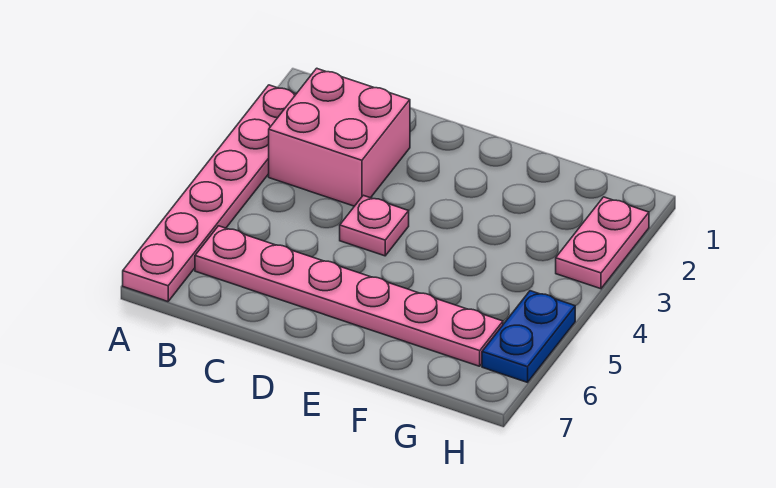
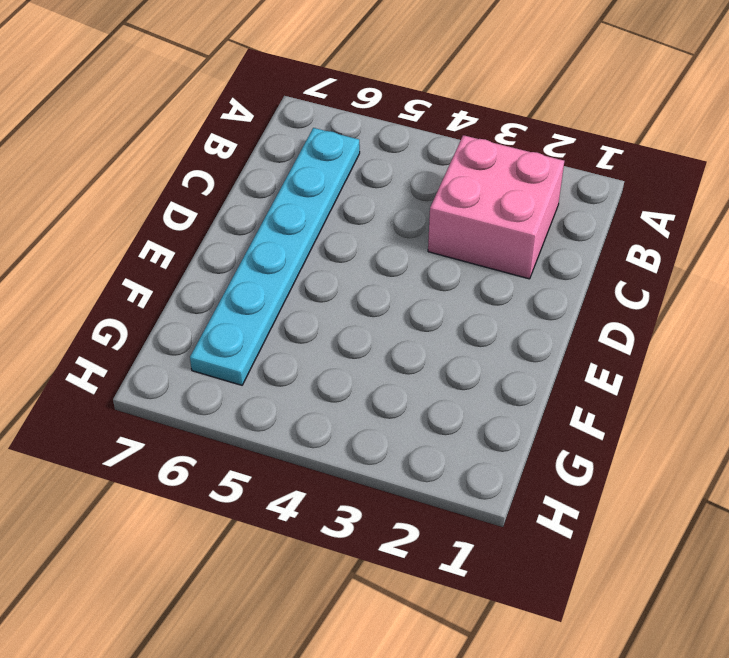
cyan 1x6 plate [190,128,360,385] -> pink 1x6 plate [195,226,503,366]
none -> pink 1x6 plate [123,85,296,302]
none -> pink 1x1 plate [340,195,409,256]

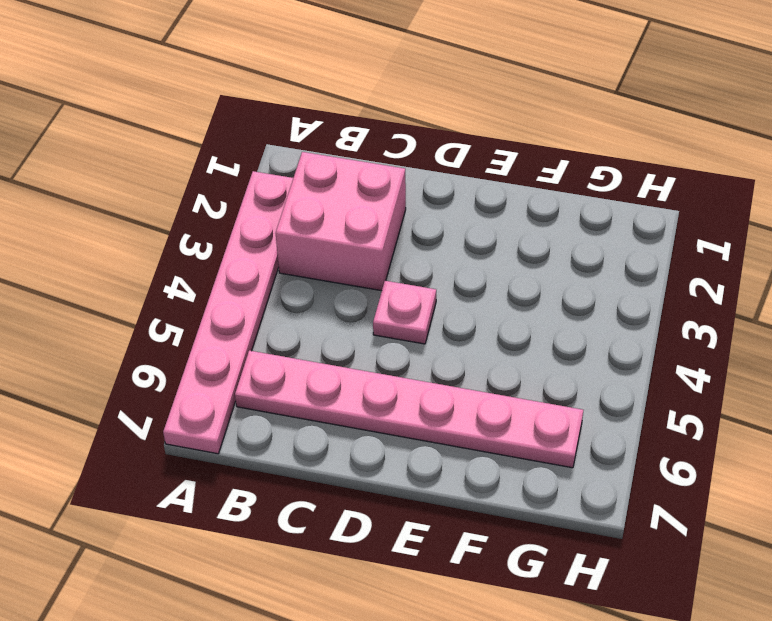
none -> pink 1x2 plate [556,197,649,289]
none -> blue 1x2 plate [482,291,575,382]

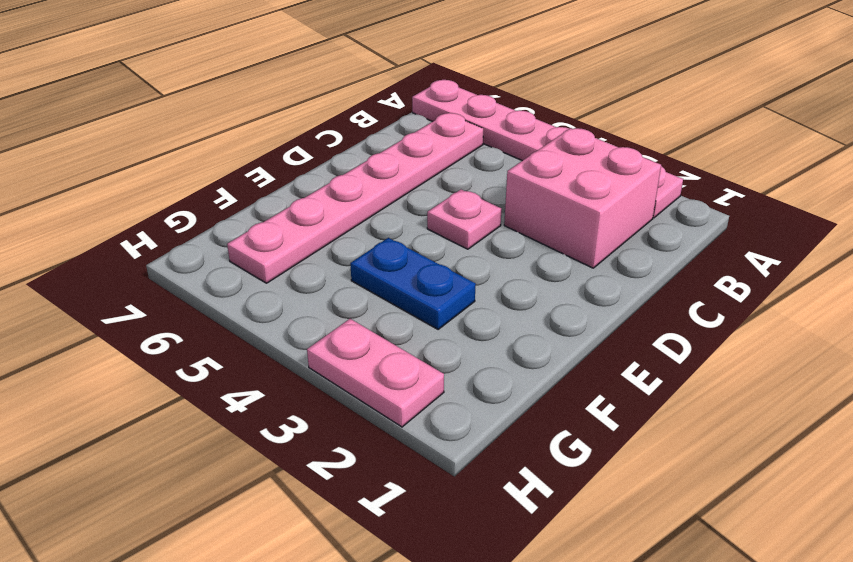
blue 1x2 plate [350,238,476,329] -> blue 1x2 plate moved to [482,291,575,382]

